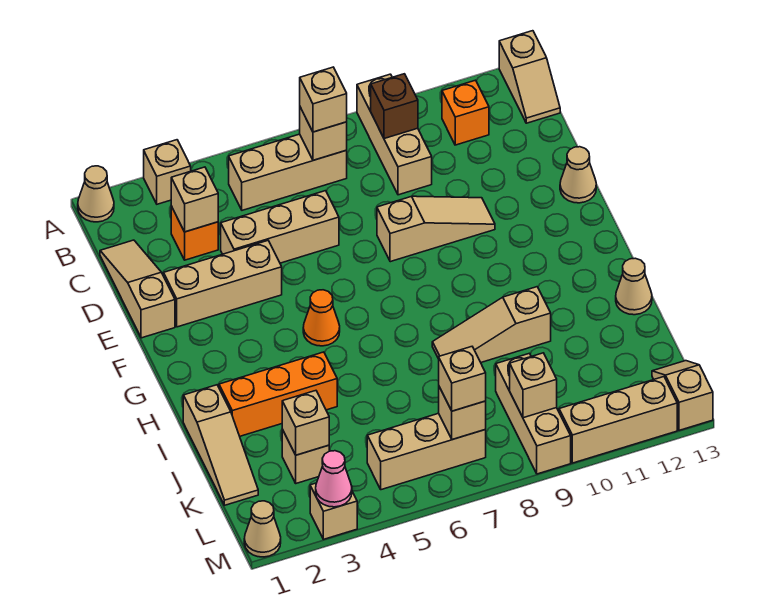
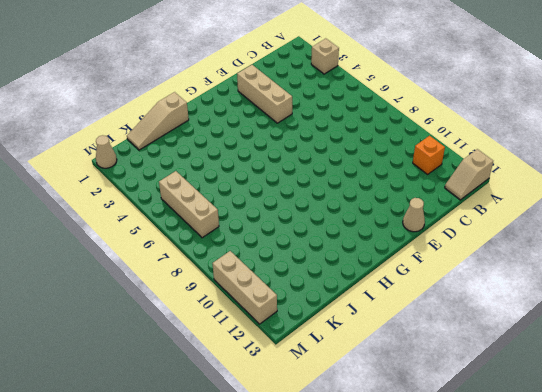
none -> tan 1x1 cone [78,166,114,222]
none -> tan 1x3 brick [357,74,432,195]
none -> tan 1x3 brick [229,134,347,210]
none -> tan 1x3 slope [100,240,175,338]

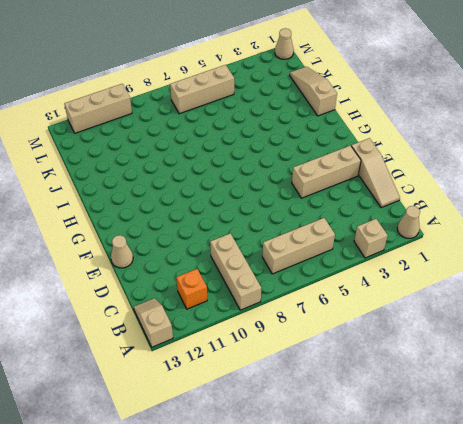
none -> orange 1x1 brick [171,206,218,260]
none -> tan 1x3 brick [221,191,339,263]
none -> tan 1x3 slope [377,196,495,262]
none -> orange 1x1 cone [303,290,340,346]

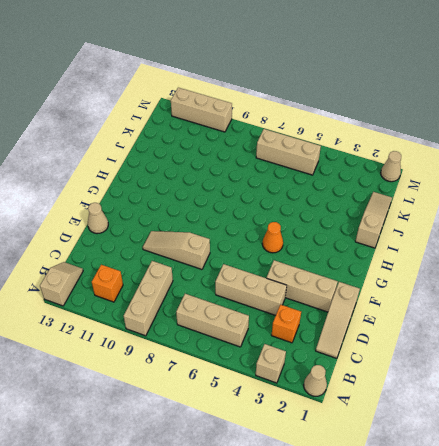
none -> orange 1x3 brick [219,352,337,436]
none -> tan 1x3 slope [432,287,551,362]
none -> tan 1x1 cone [616,258,652,315]
none -> tan 1x1 brick [282,430,329,483]

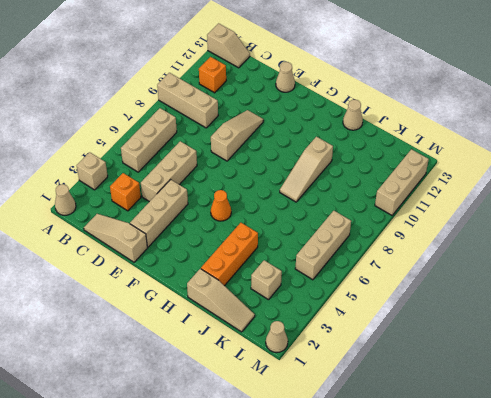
none -> tan 1x3 brick [496,353,571,474]
none -> tan 1x2 slope [652,361,713,430]
none -> tan 1x1 brick [310,483,357,539]
none -> tan 1x1 brick [300,107,347,160]

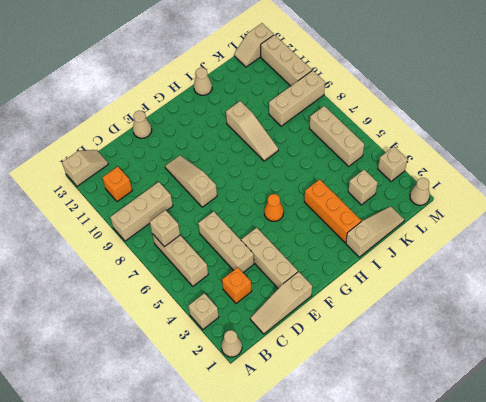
none -> brown 1x1 brick [371,74,418,139]
none -> tan 1x1 brick [171,167,218,232]
none -> tan 1x1 brick [282,391,329,455]
none -> tan 1x1 brick [439,387,486,440]

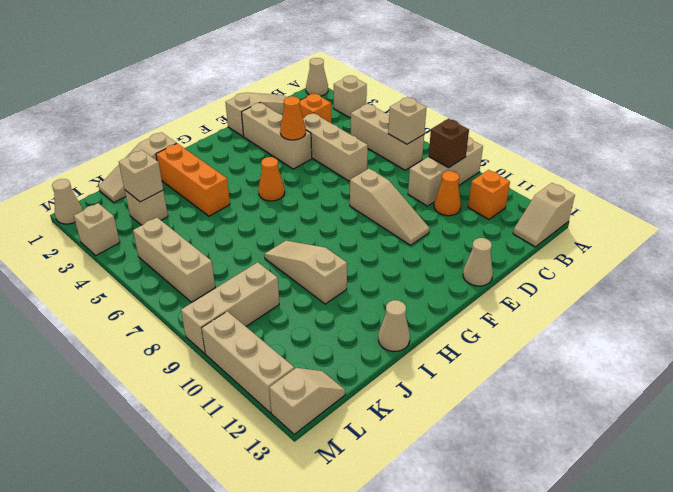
orange 1x1 cone [434,171,461,216] -> none
orange 1x1 cone [280,96,306,140] -> none
none -> tan 1x1 brick [171,167,218,232]
none -> tan 1x1 brick [439,387,486,440]
none -> tan 1x1 brick [510,353,557,418]
none -> pink 1x1 cone [316,451,352,507]

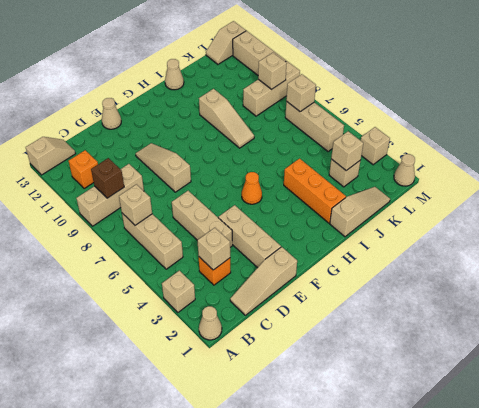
none -> pink 1x1 cone [316,451,352,507]
none -> tan 1x1 brick [300,67,347,132]
none -> tan 1x1 brick [439,347,486,411]

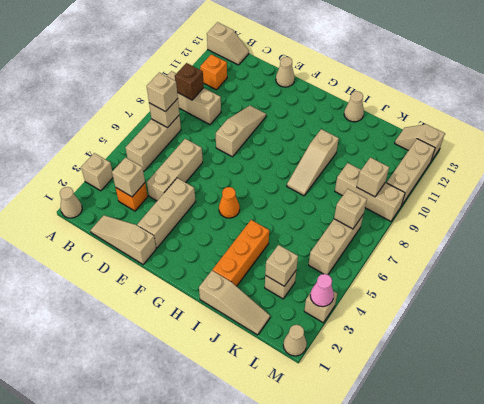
none -> tan 1x1 brick [439,347,486,411]

